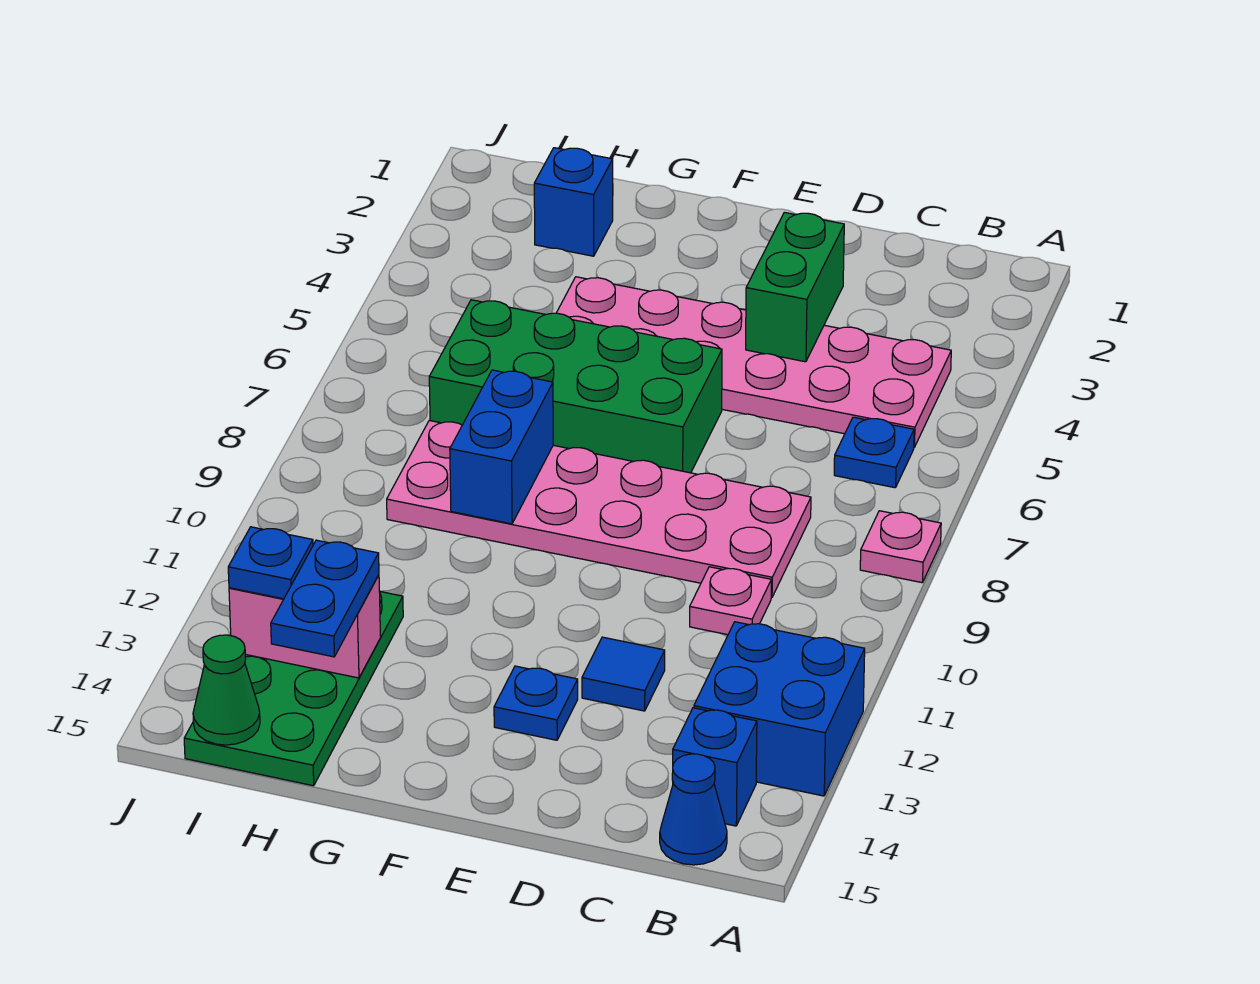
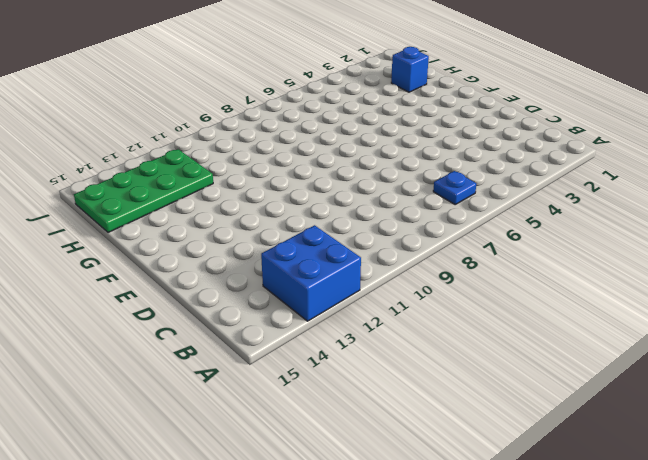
none -> pink 1x1 plate [860,511,941,583]
none -> pink 2x6 plate [557,277,951,447]
none -> blue 1x1 brick [673,708,757,826]

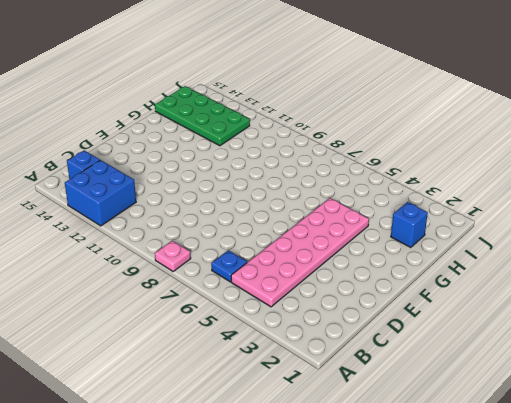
none -> blue 1x1 cone [660,754,727,865]
none -> pink 2x6 plate [387,421,811,598]
none -> pink 1x1 plate [690,567,771,635]

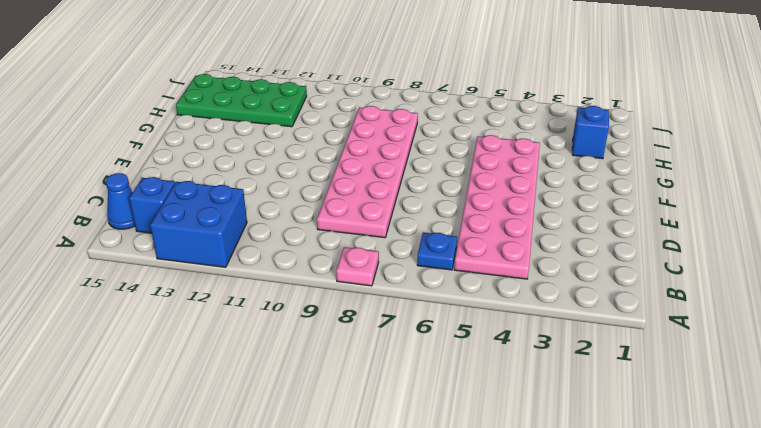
none -> pink 1x1 plate [690,567,771,635]
none -> blue 1x1 tile [582,637,665,711]
none -> green 2x4 brick [429,300,722,473]

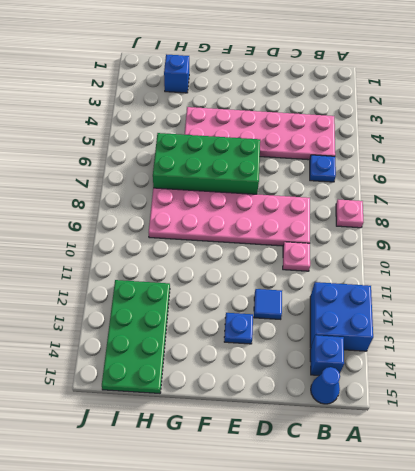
none -> green 1x2 brick [746,212,844,362]
none -> blue 1x2 brick [450,370,553,524]
none -> pink 1x2 brick [229,575,381,678]

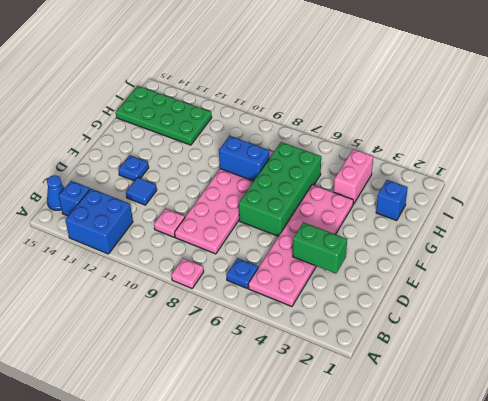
pink 1x2 brick [334,149,373,205] -> pink 1x2 brick moved to [229,575,381,678]
none -> green 1x1 cone [193,635,260,745]
none -> blue 1x2 plate [271,540,379,657]
none -> blue 1x1 plate [228,527,313,599]

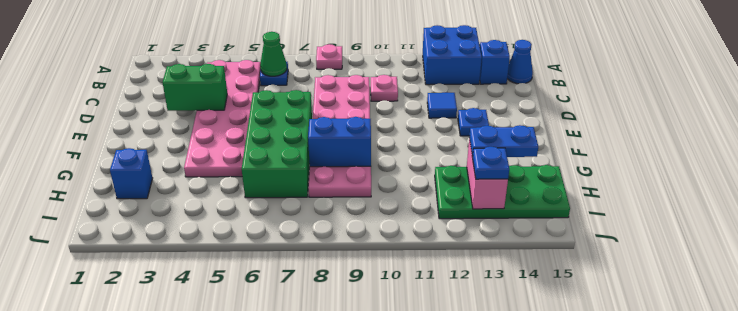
green 1x1 cone [260,32,287,76] -> green 1x1 cone moved to [193,635,260,745]

